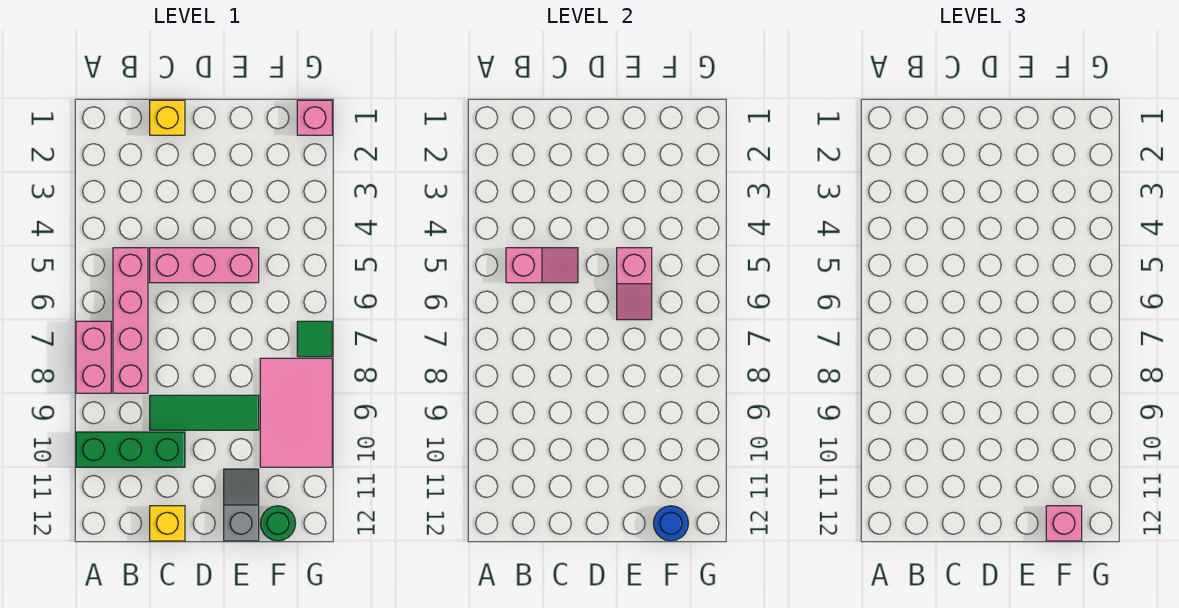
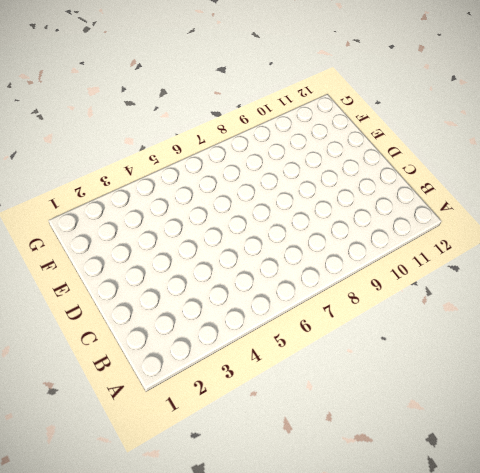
none -> pink 1x2 brick [76,321,111,393]
none -> green 1x3 brick [76,432,185,467]
none -> pink 1x4 brick [113,248,148,393]

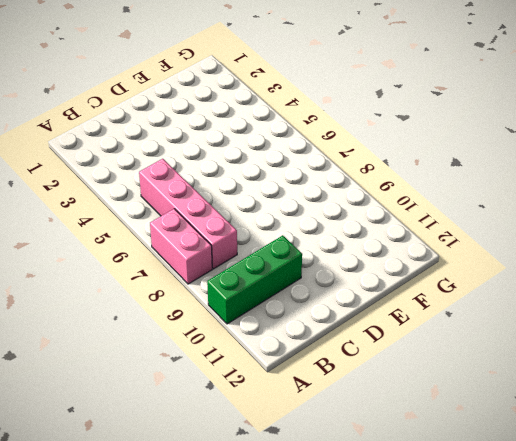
none -> yellow 1x1 brick [150,100,185,135]
none -> pink 1x3 brick [150,248,259,283]
none -> green 1x3 tile [150,395,259,430]

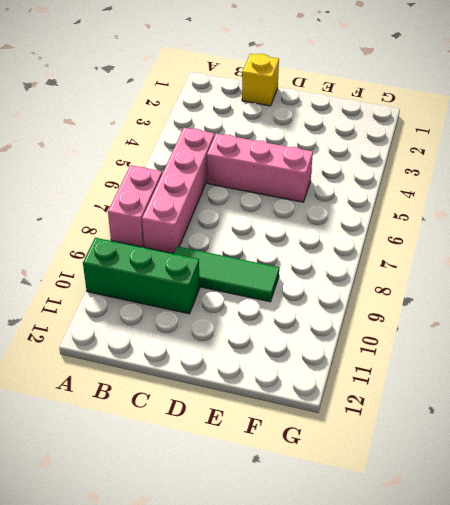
none -> yellow 1x1 brick [150,506,185,541]
none -> grey 1x2 slope [224,469,259,541]
none -> pink 2x3 tile [260,358,332,467]

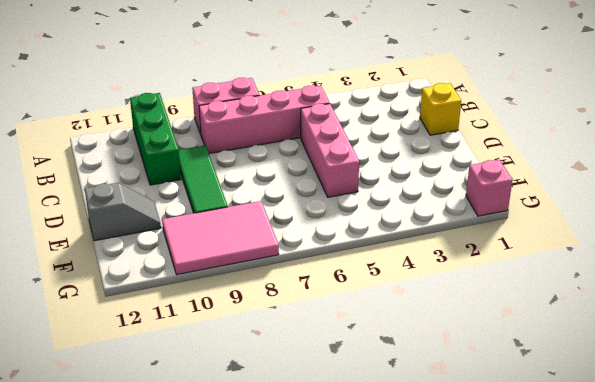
none -> yellow 1x1 brick [150,506,185,541]
none -> green 1x1 round brick [260,506,296,541]
none -> green 1x1 tile [297,321,332,357]

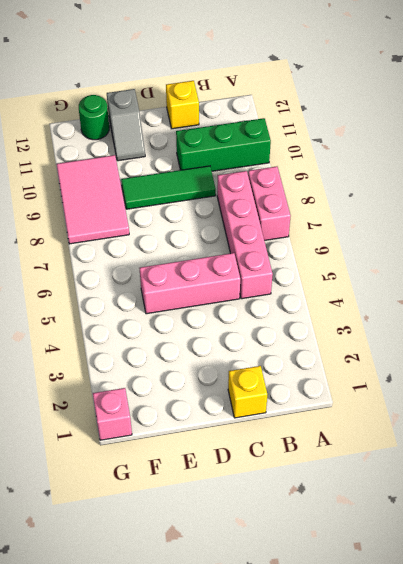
none -> green 1x1 tile [297,321,332,357]
none -> pink 1x2 slope [506,248,578,283]
none -> pink 1x2 slope [617,248,652,320]

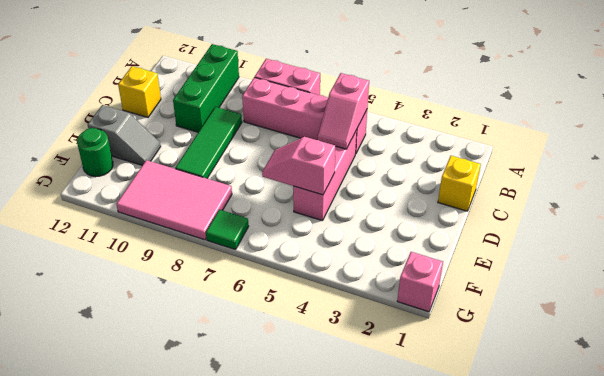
none -> blue 1x1 round brick [653,506,689,541]
none -> pink 1x1 brick [1046,506,1082,541]

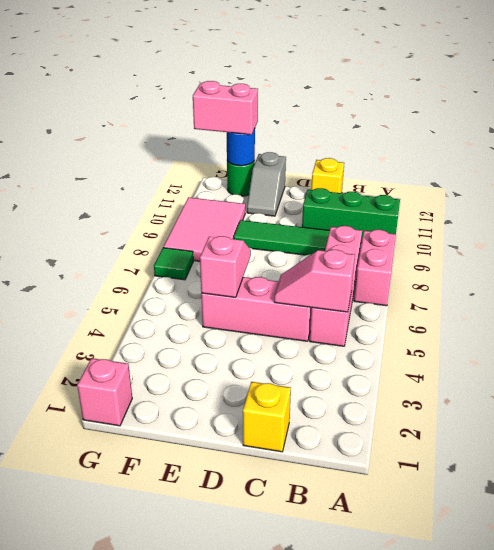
pink 1x2 brick [193,81,258,135] -> pink 1x1 brick [1046,506,1082,541]

